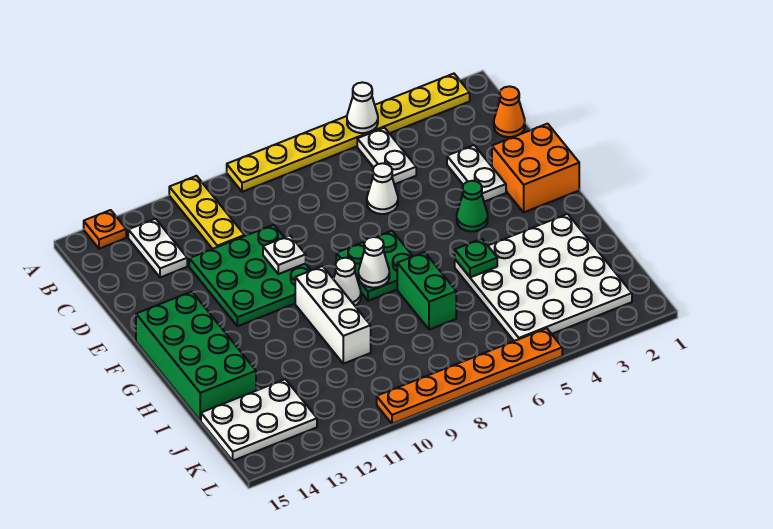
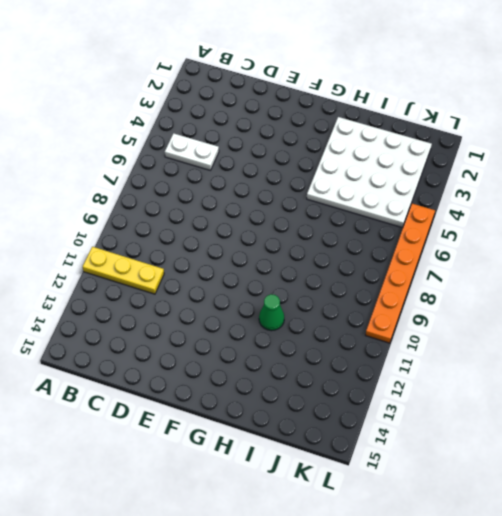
green 1x1 cone [259,294,284,331] -> green 1x1 cone moved to [457,181,488,231]
none -> yellow 1x8 plate [227,74,470,192]
none -> orange 1x1 plate [84,210,126,249]
none -> white 1x2 plate [128,219,187,278]

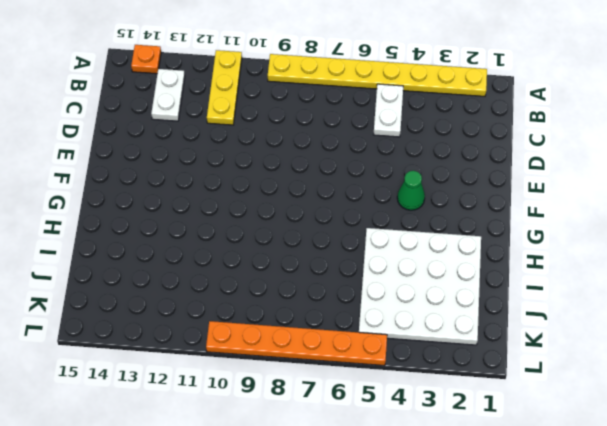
none -> orange 1x1 cone [494,86,525,137]
none -> white 1x2 plate [447,145,506,202]
none -> white 1x1 cone [367,163,398,214]

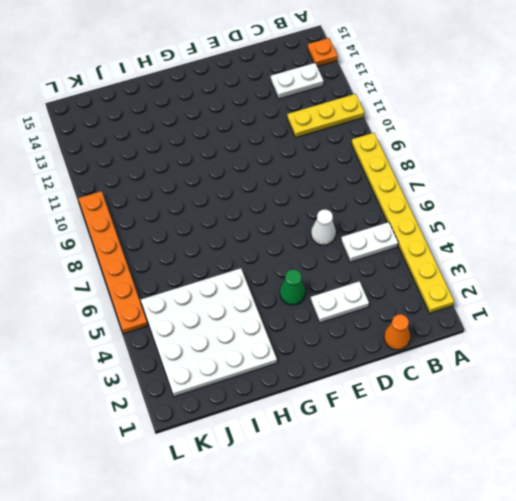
none -> green 3x3 plate [189,225,311,326]
none -> orange 2x2 brick [492,124,579,212]
none -> green 2x2 plate [336,231,413,301]

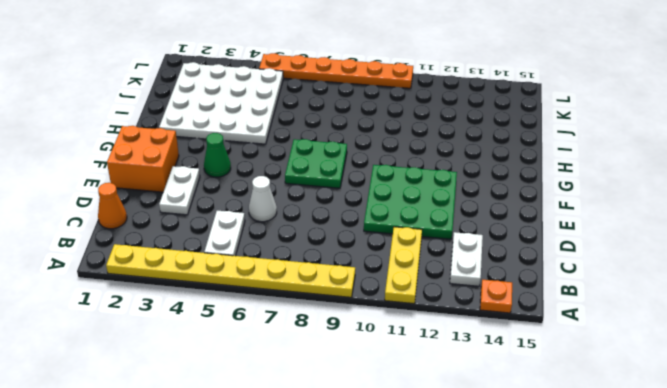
none -> green 2x4 brick [136,292,256,421]
none -> white 1x1 cone [334,258,361,306]
none -> white 1x3 brick [295,266,371,364]

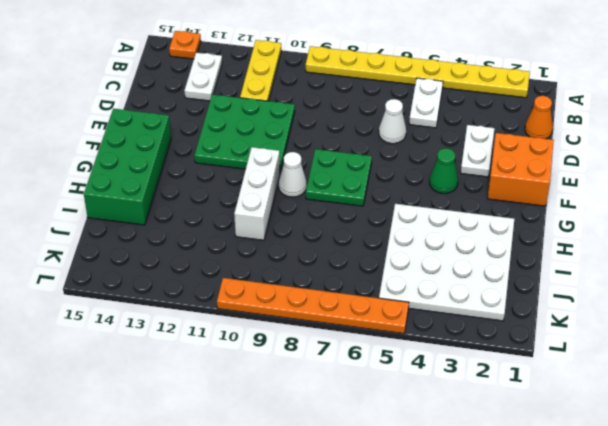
none -> green 1x2 brick [397,252,456,330]
none -> white 2x3 plate [201,379,317,461]
none -> white 1x1 cone [347,82,378,133]

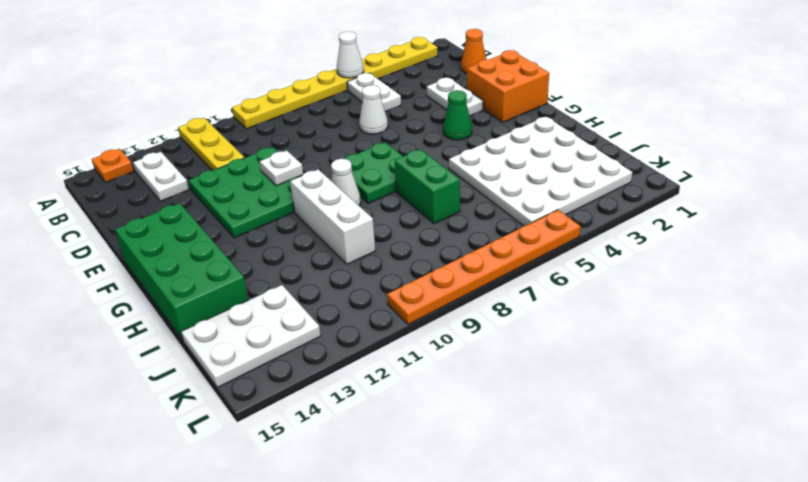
none -> white 1x1 cone [358,237,390,288]
none -> green 1x1 plate [455,239,497,277]

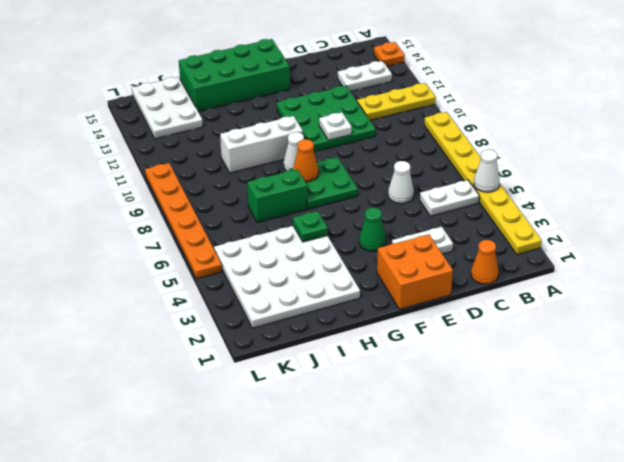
orange 1x1 cone [293,139,319,182] -> white 1x1 cone [358,237,390,288]

